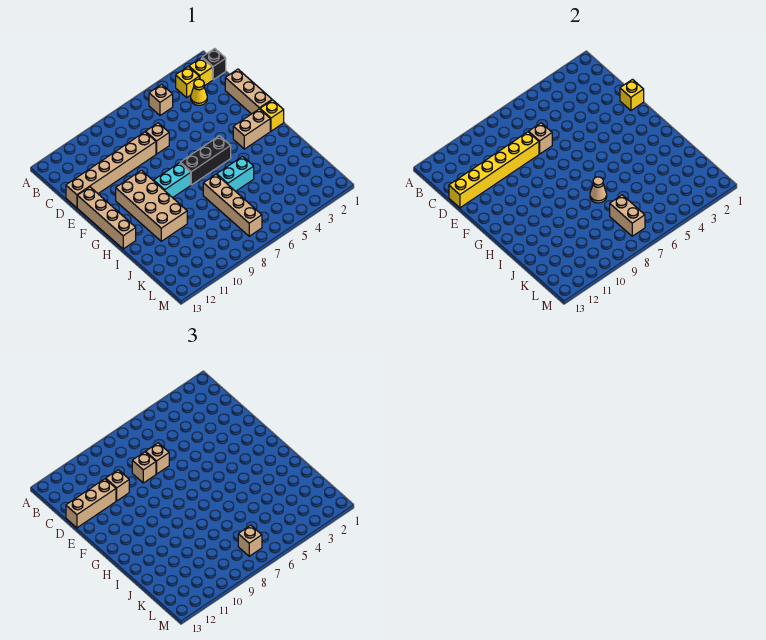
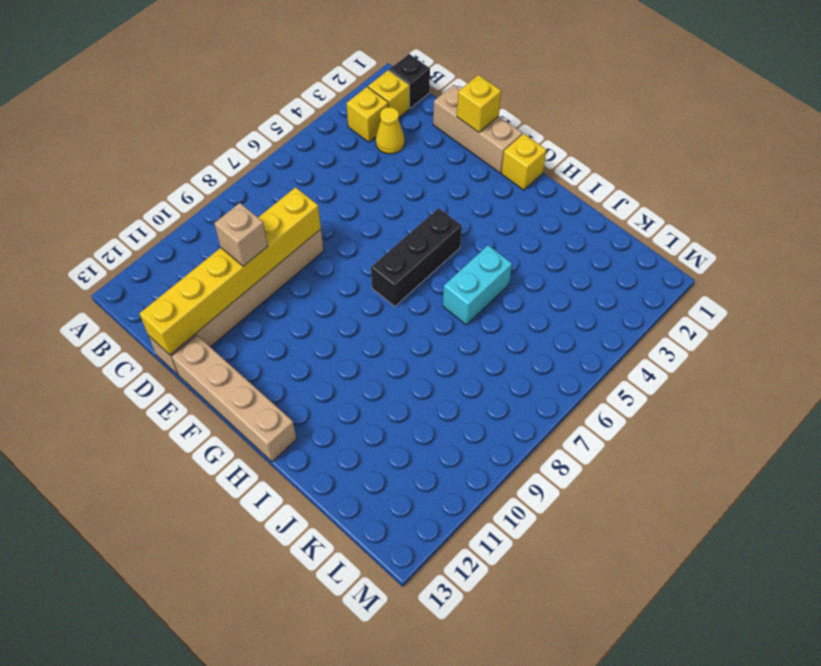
none -> tan 1x1 brick [149,84,173,115]
none -> tan 1x1 brick [146,123,169,154]
none -> tan 2x4 brick [116,170,187,241]

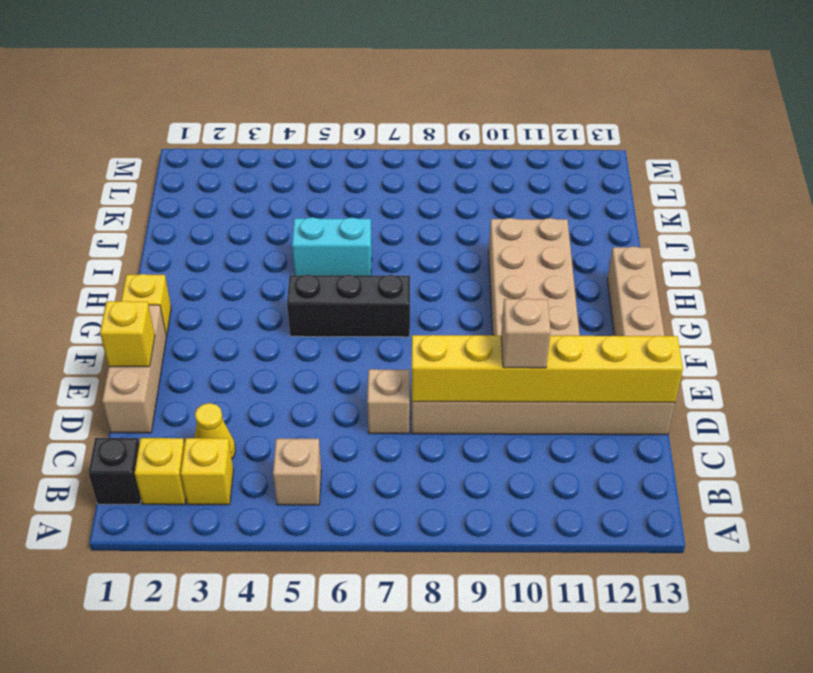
none -> tan 1x2 brick [233,109,270,149]
none -> cyan 1x2 brick [154,163,191,198]
none -> tan 1x4 brick [203,174,262,236]

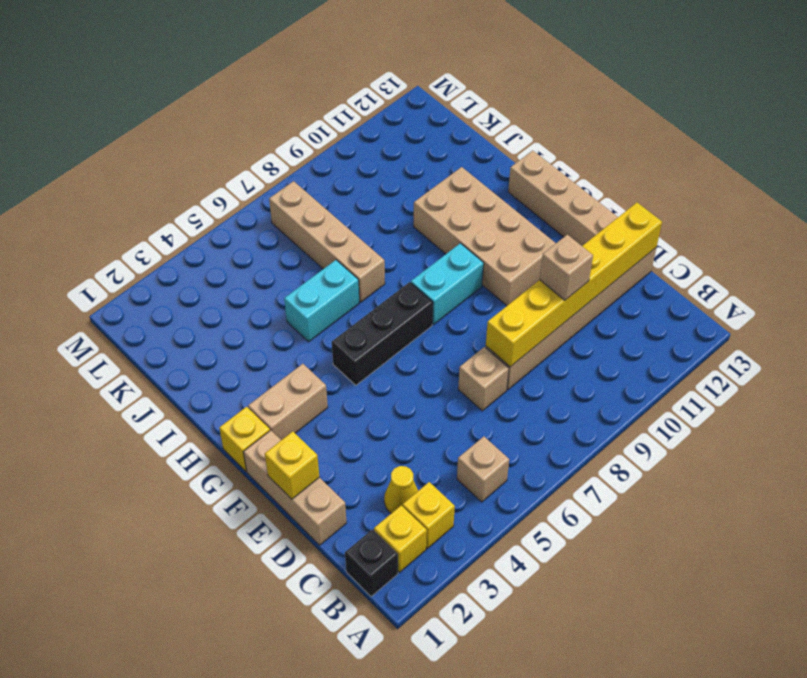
none -> tan 1x1 brick [529,123,552,154]
none -> tan 1x1 cone [590,177,607,203]
none -> tan 1x2 brick [610,195,645,236]

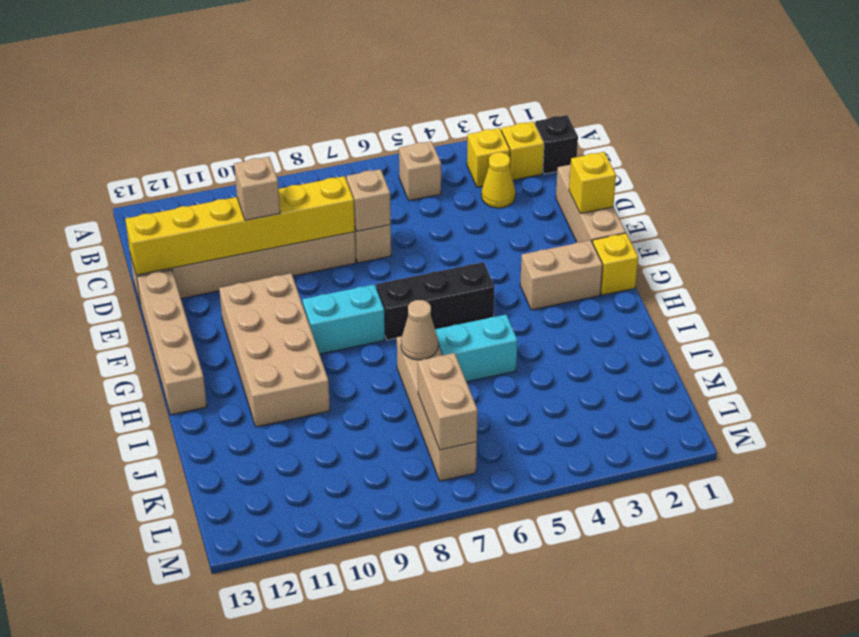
none -> tan 1x1 brick [146,443,169,474]
none -> tan 1x1 brick [132,452,156,483]
none -> tan 1x3 brick [66,479,116,528]

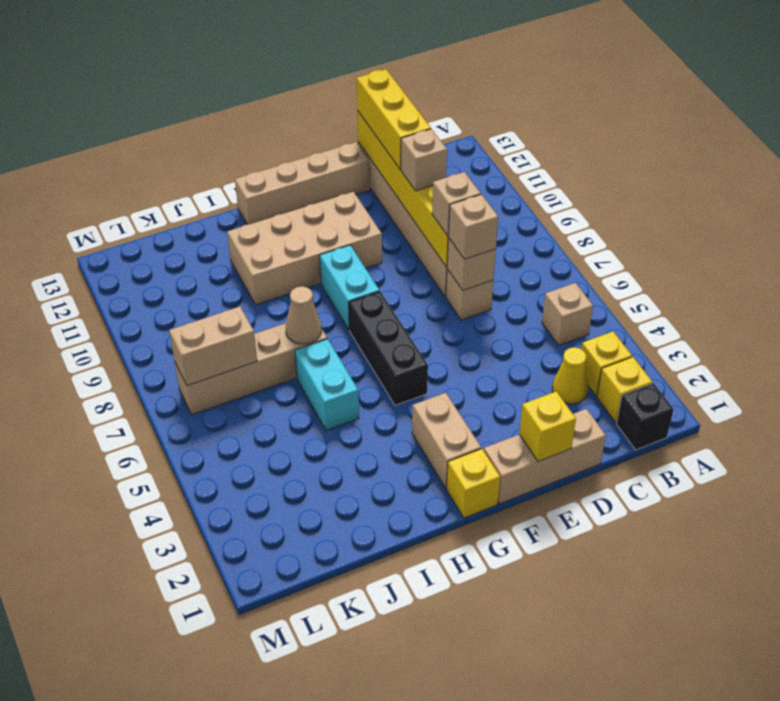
yellow 1x3 brick [357,69,431,170] -> tan 1x3 brick [66,479,116,528]
none -> tan 1x1 brick [238,525,262,556]

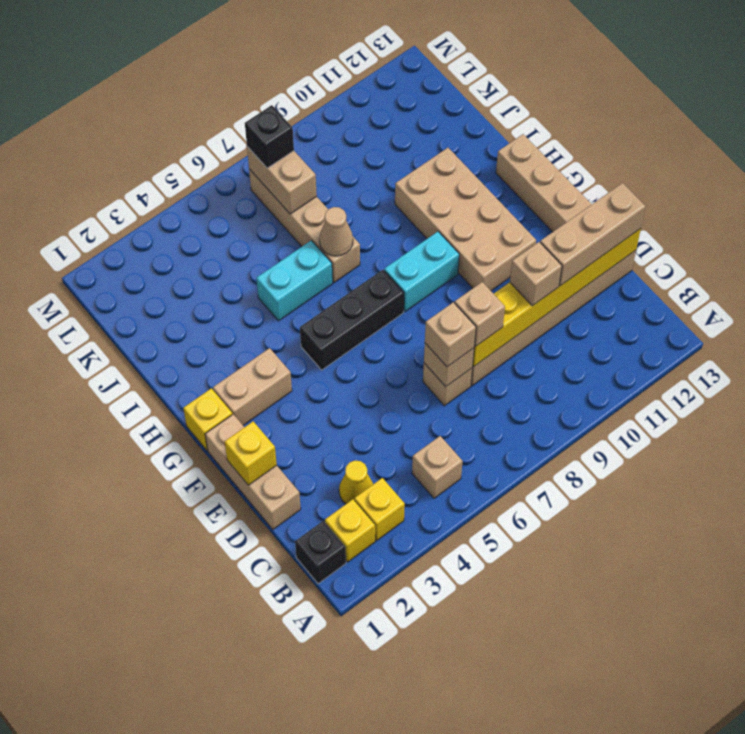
black 1x1 brick [245,105,294,168] -> tan 1x1 brick [238,525,262,556]

